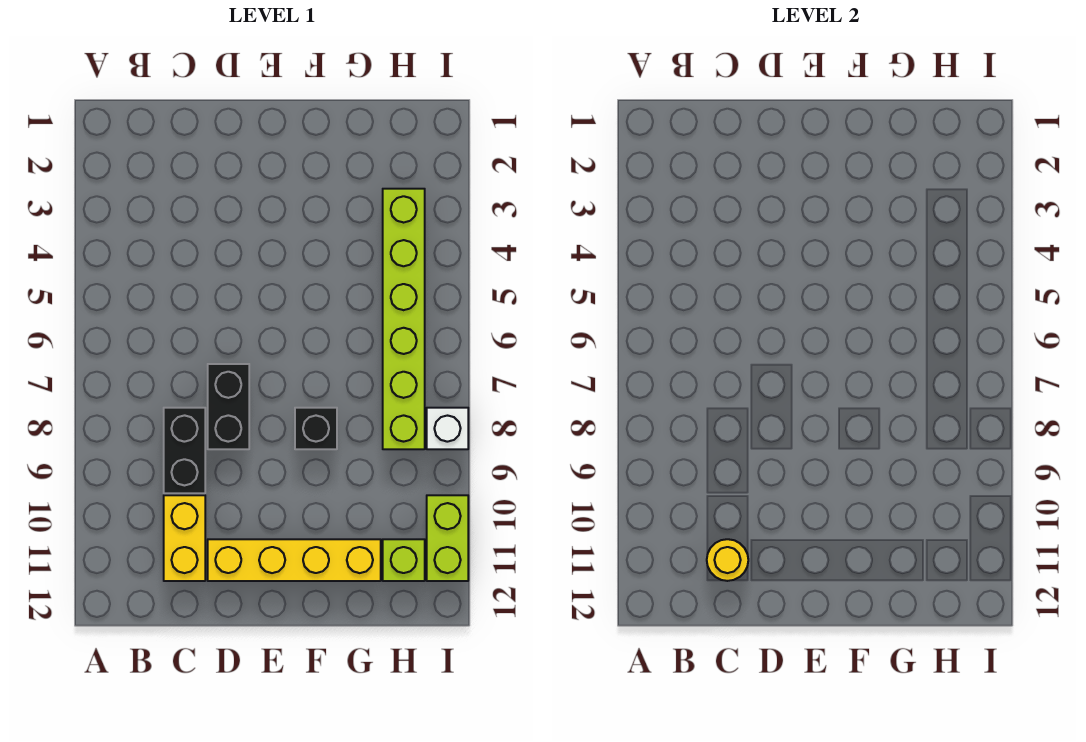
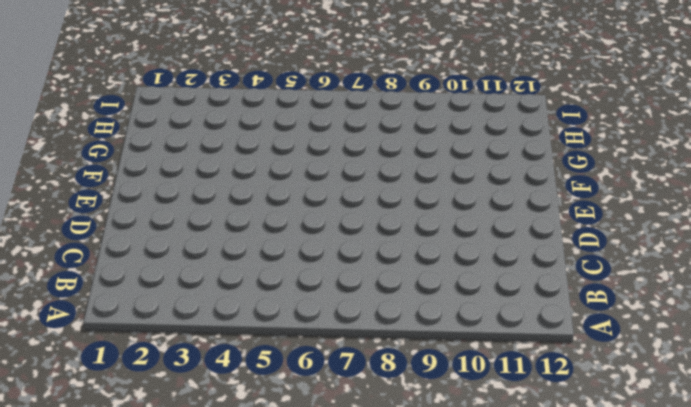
none -> black 1x2 brick [164,408,205,493]
none -> yellow 1x2 brick [164,495,205,581]

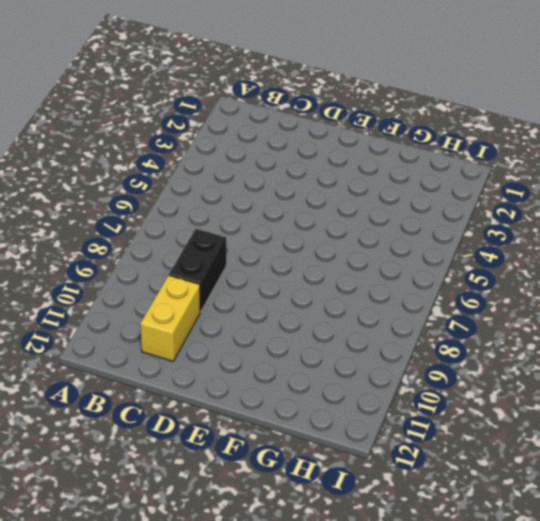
none -> black 1x2 brick [208,364,249,449]
none -> yellow 1x4 brick [208,539,381,581]

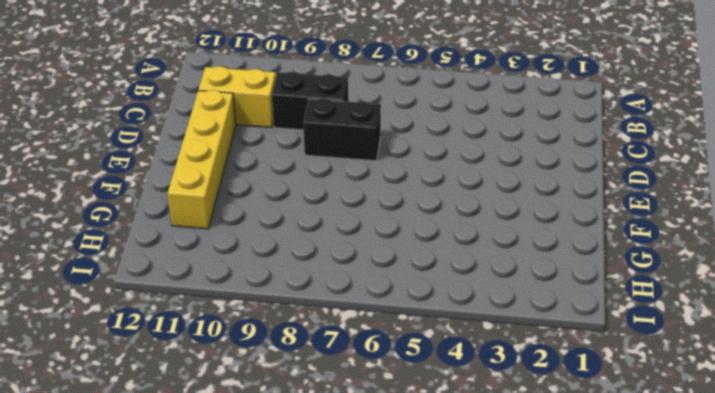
none -> black 1x1 brick [295,408,337,449]
none -> lime 1x6 brick [383,189,425,449]

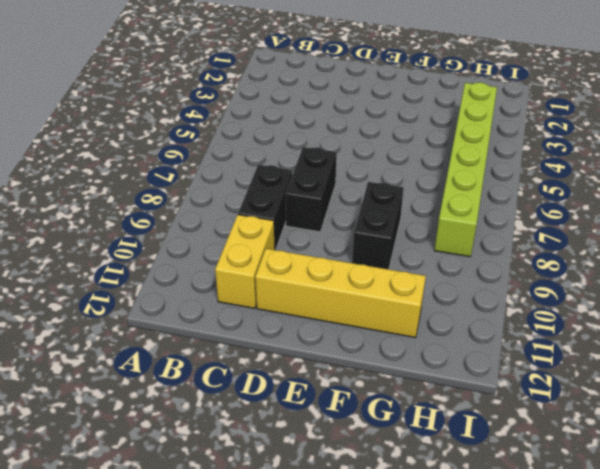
black 1x2 brick [352,182,404,269] -> black 1x1 brick [295,408,337,449]
none -> lime 1x1 brick [383,539,425,581]
none -> white 1x1 brick [427,408,468,449]

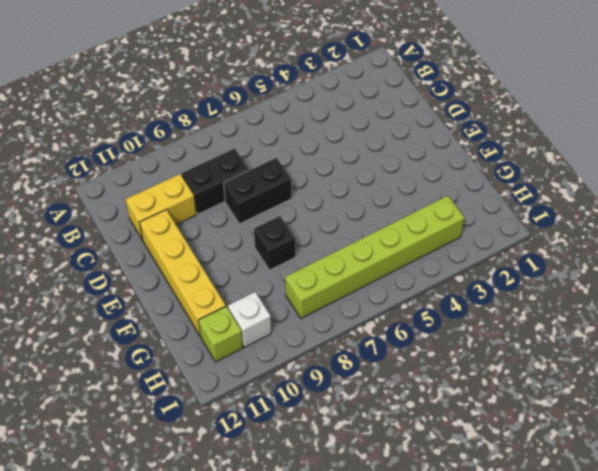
white 1x1 brick [228,292,271,347] -> white 1x1 brick moved to [427,408,468,449]
none -> lime 1x2 brick [427,495,468,581]
none -> yellow 1x1 round brick [707,539,748,581]

